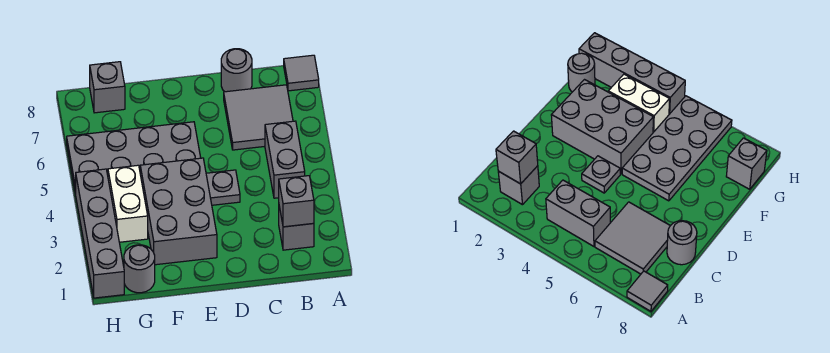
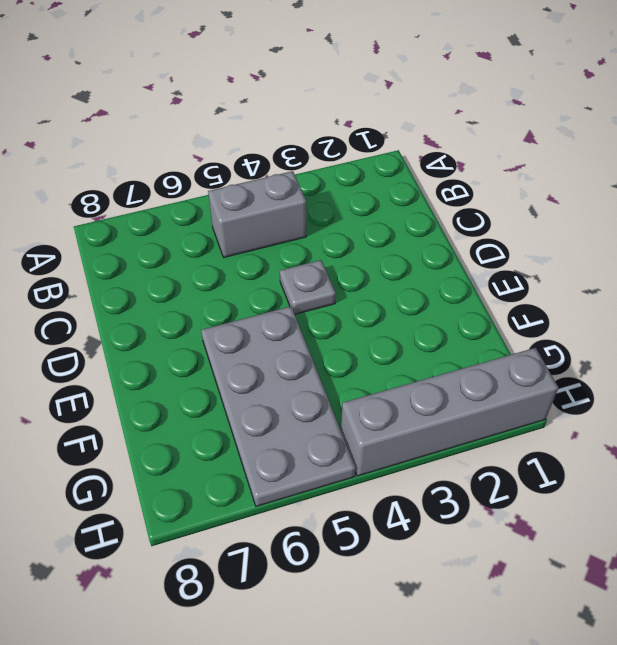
none -> grey 1x1 tile [284,55,319,91]
none -> grey 1x1 brick [279,207,314,250]
none -> grey 2x2 tile [224,85,293,150]

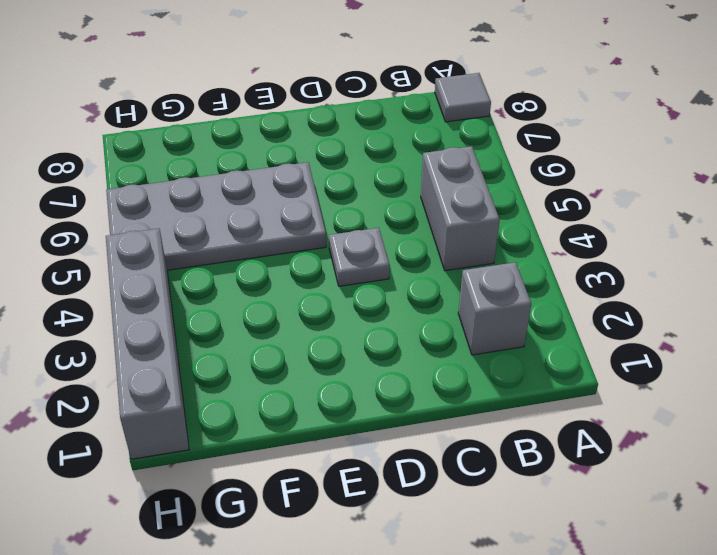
none -> grey 2x2 tile [224,85,293,150]
none -> grey 1x1 round brick [221,49,252,92]
none -> grey 2x3 brick [140,158,217,265]

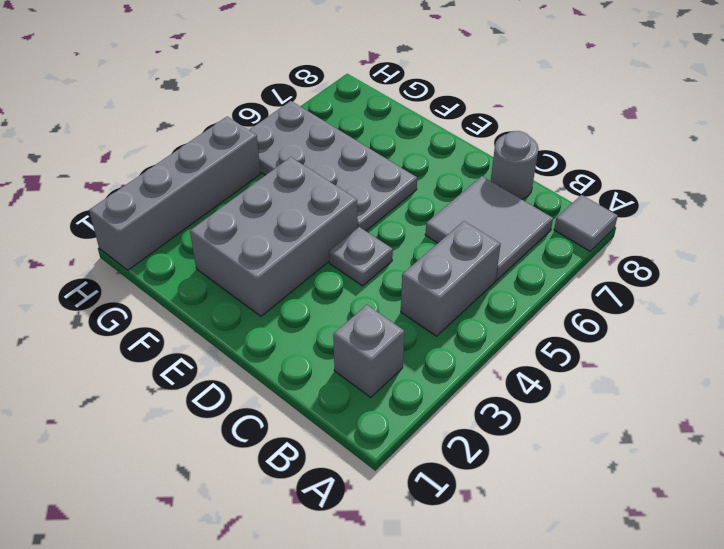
none -> grey 1x1 round brick [124,245,155,293]
none -> white 1x2 brick [108,165,148,242]
none -> grey 1x1 brick [90,62,125,113]

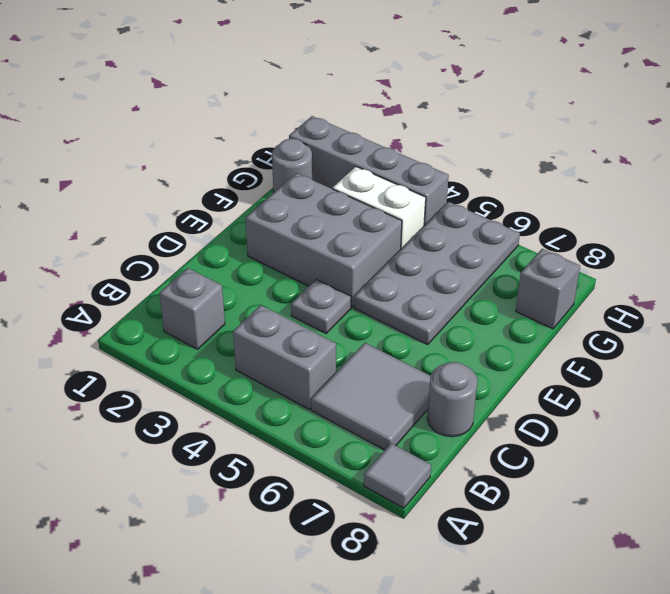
none -> grey 1x1 brick [279,176,314,227]

